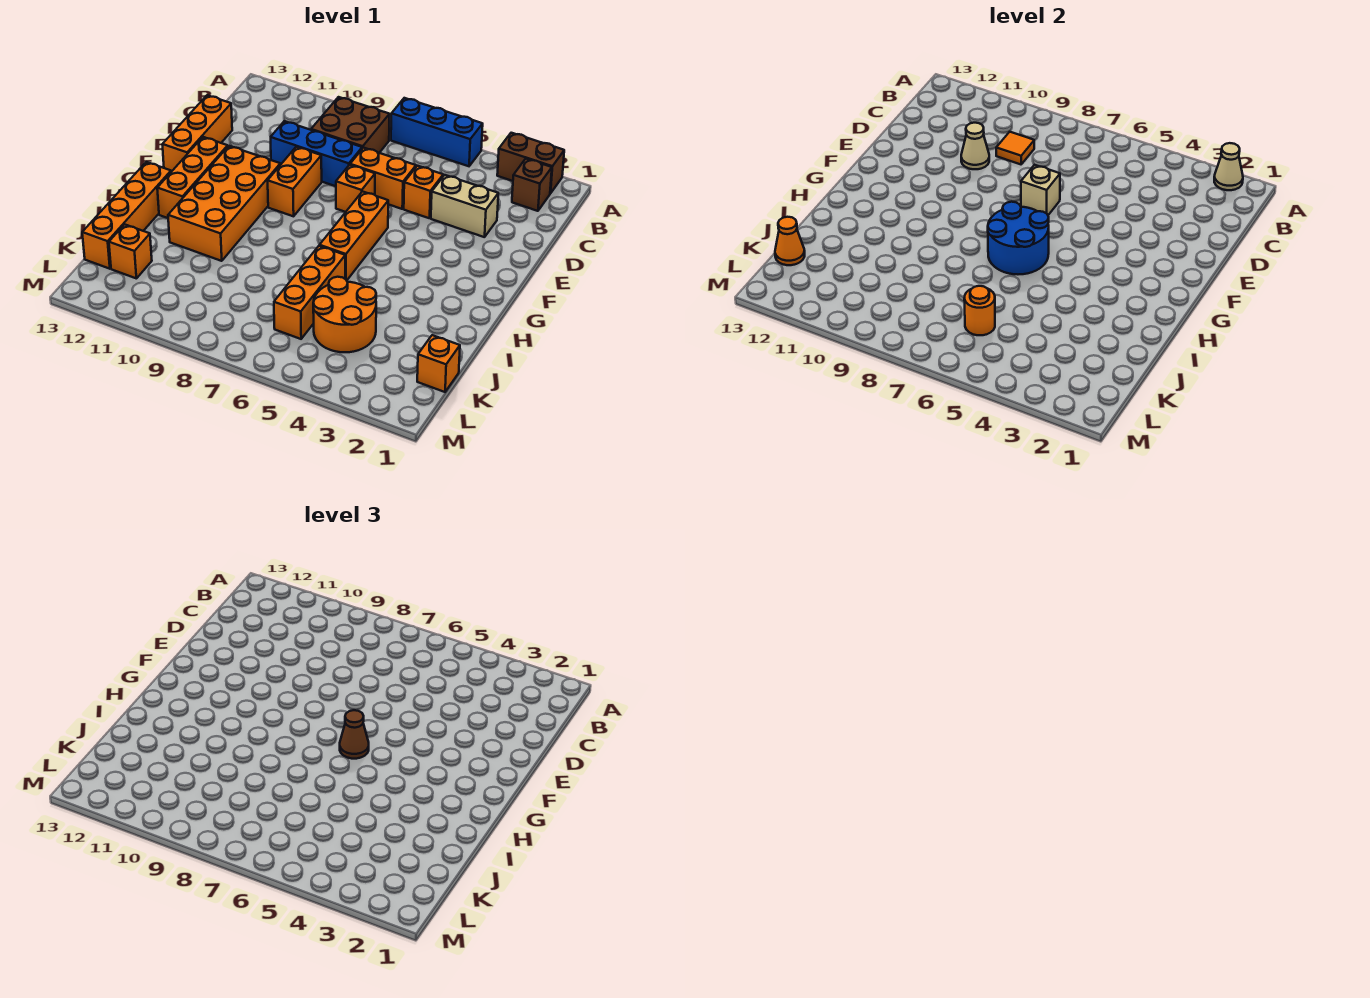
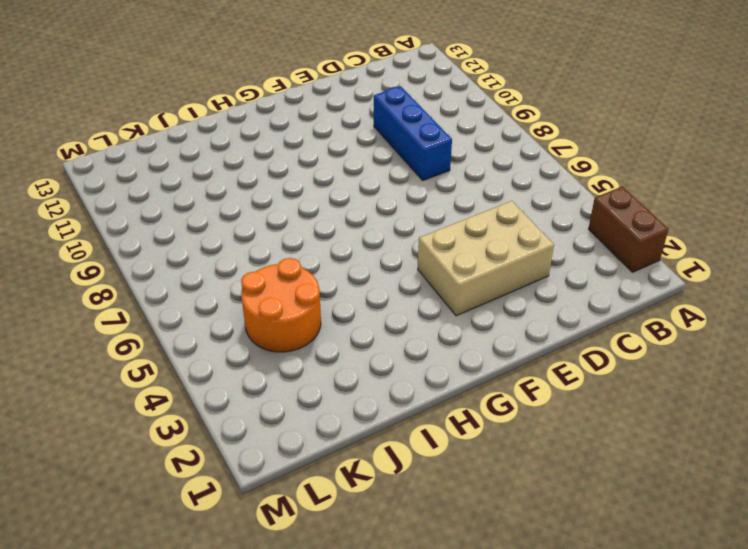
tan 2x3 brick [418,201,554,316] -> tan 1x2 brick [431,175,498,237]
none -> blue 1x3 brick [391,98,483,166]
none -> brown 1x1 brick [512,159,552,211]
none -> brown 2x2 brick [311,97,390,153]

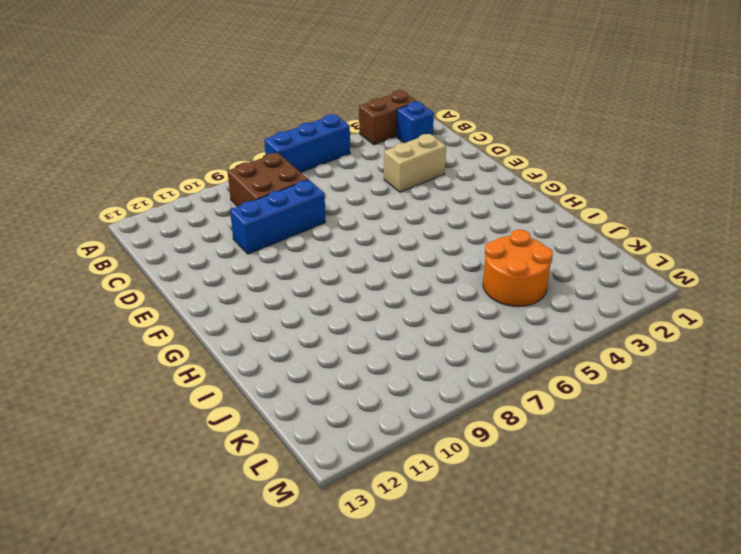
blue 1x1 brick [397,102,434,143] -> brown 1x1 brick [512,159,552,211]
none -> orange 1x1 brick [404,166,443,218]
none -> orange 1x2 brick [350,148,416,209]
none -> orange 1x3 brick [162,95,232,172]

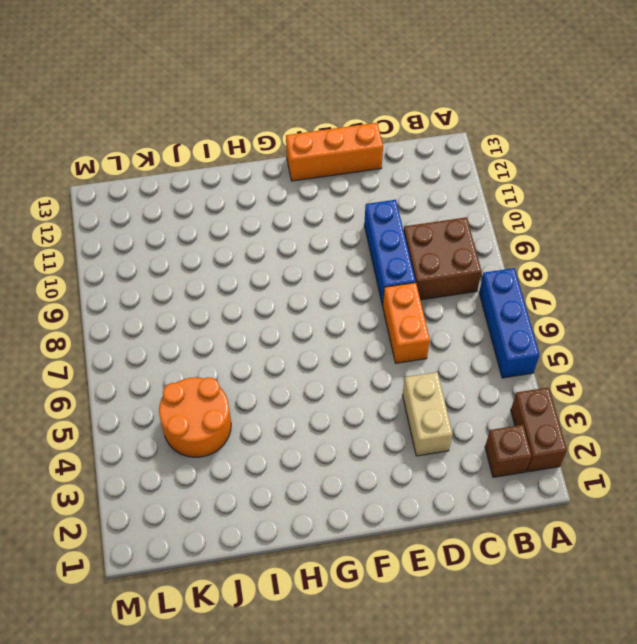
none -> orange 1x1 brick [404,166,443,218]
none -> orange 1x1 brick [336,165,375,212]
none -> orange 1x2 brick [268,147,322,216]

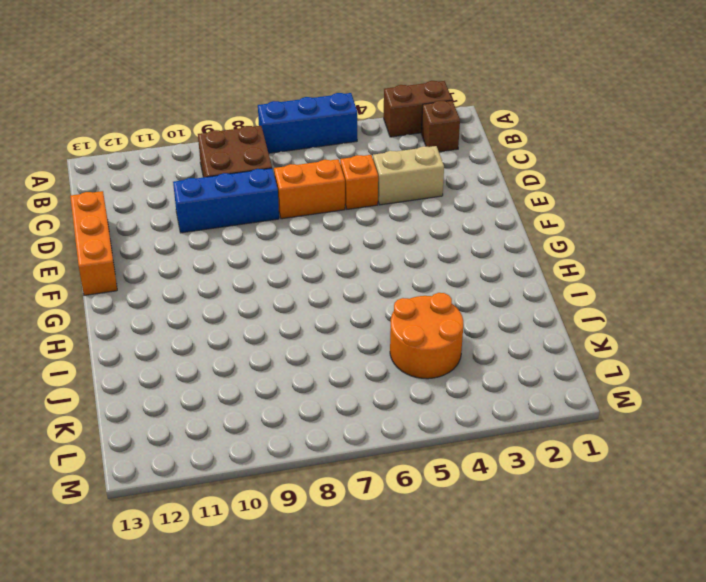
none -> orange 1x1 brick [336,165,375,212]
none -> orange 1x2 brick [268,147,322,216]
none -> orange 1x3 brick [320,192,388,280]

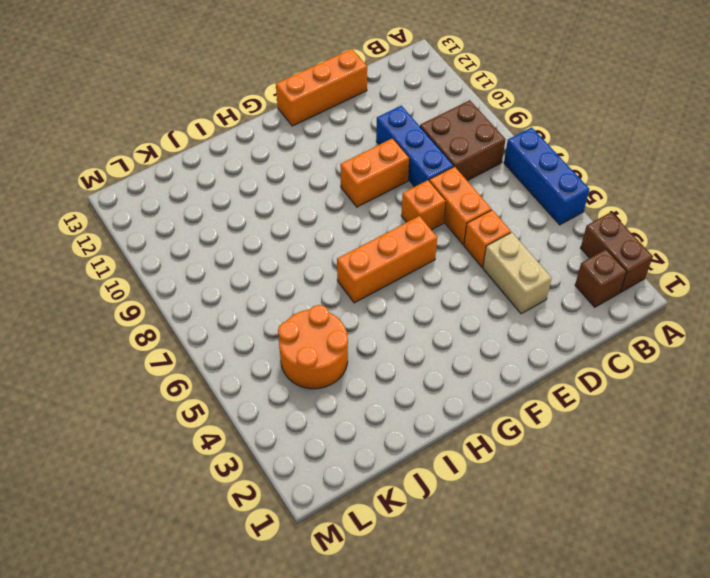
none -> orange 2x4 brick [168,146,280,261]
none -> orange 1x3 brick [157,137,228,218]
none -> orange 1x4 brick [82,162,171,269]

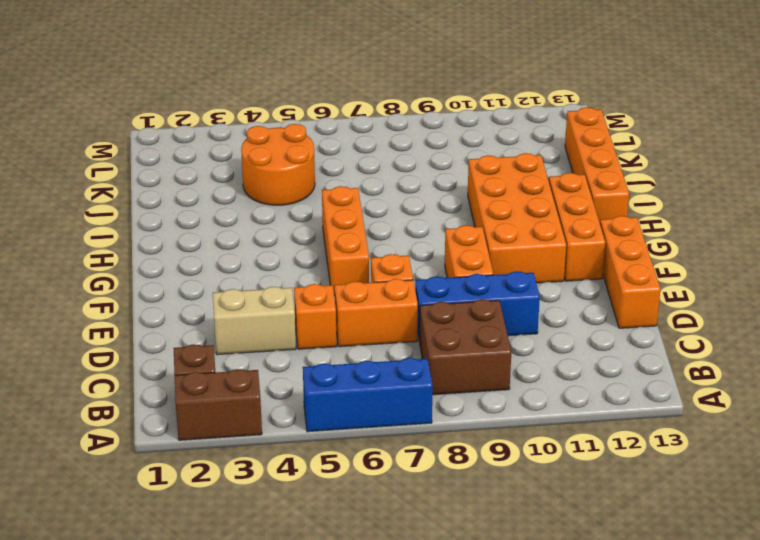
none -> orange 1x3 brick [274,246,345,339]
none -> orange 1x1 brick [417,335,460,392]
none -> orange 1x1 brick [109,224,152,279]

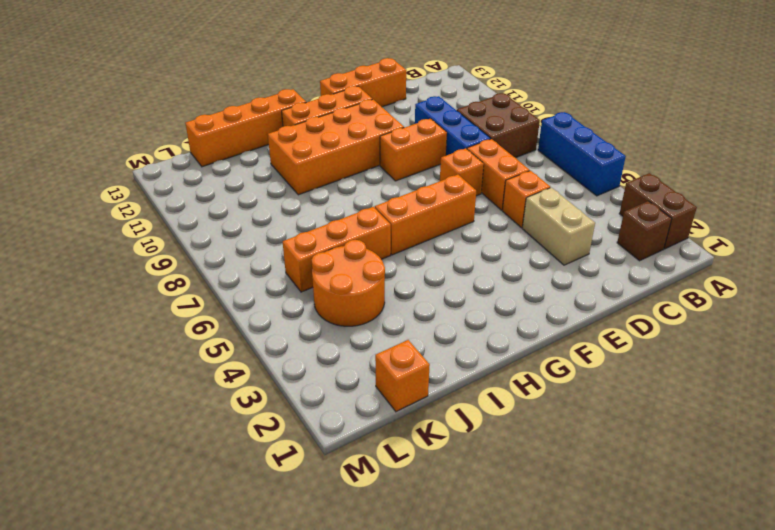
none -> orange 1x1 brick [109,224,152,279]
none -> tan 1x1 cone [1214,143,1243,190]
none -> orange 1x1 tile [996,132,1034,164]

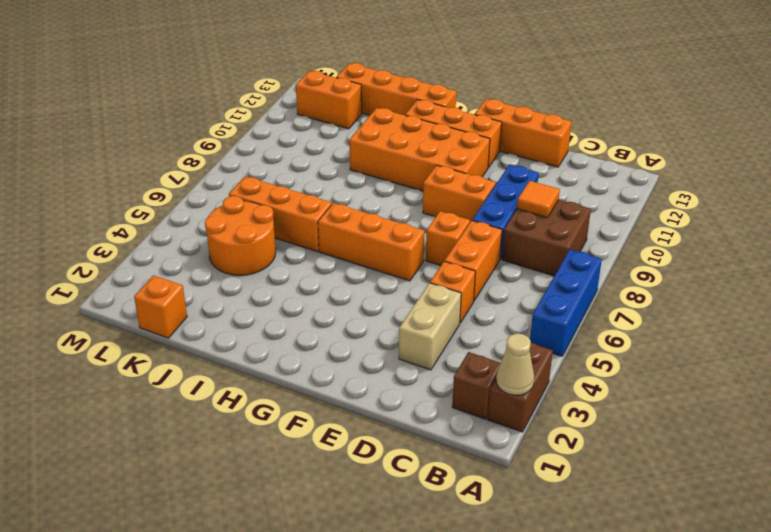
orange 1x2 brick [296,71,362,129] -> orange 1x1 brick [109,224,152,279]
none -> tan 1x1 cone [961,123,989,169]
none -> tan 1x1 brick [1021,165,1060,215]
none -> blue 2x2 round brick [988,202,1049,274]

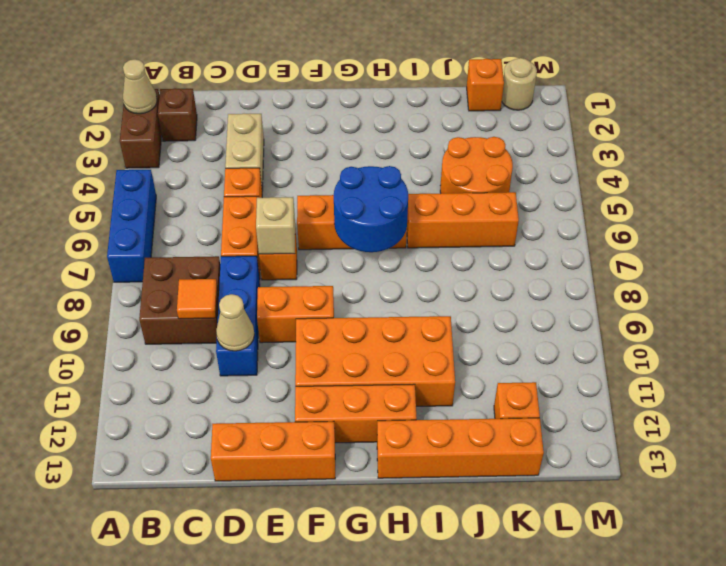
tan 1x1 round brick [502,58,537,110] -> none
none -> orange 1x1 round brick [964,286,995,335]
none -> orange 1x1 cone [775,217,805,265]
none -> brown 1x1 cone [340,710,369,759]

